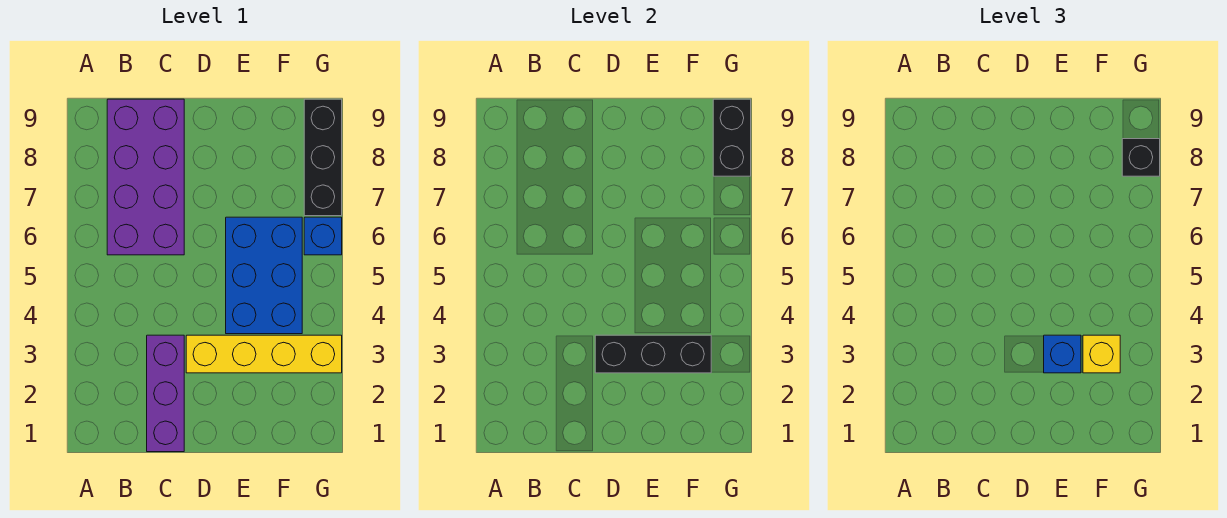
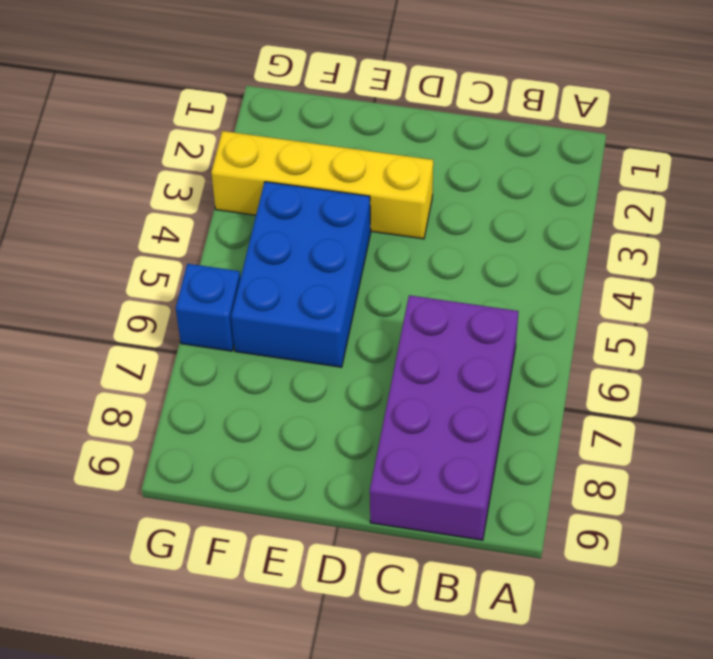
none -> purple 1x3 brick [147,335,184,452]
none -> black 1x3 brick [304,99,342,216]

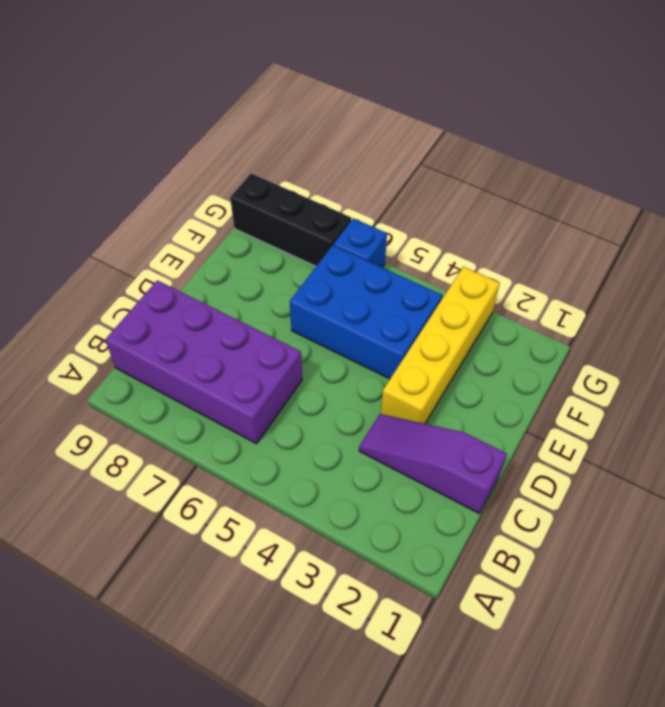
purple 1x3 slope [359,414,507,514] -> purple 1x3 brick [147,335,184,452]
none -> black 1x3 brick [595,335,711,373]
none -> black 1x2 brick [713,99,751,176]

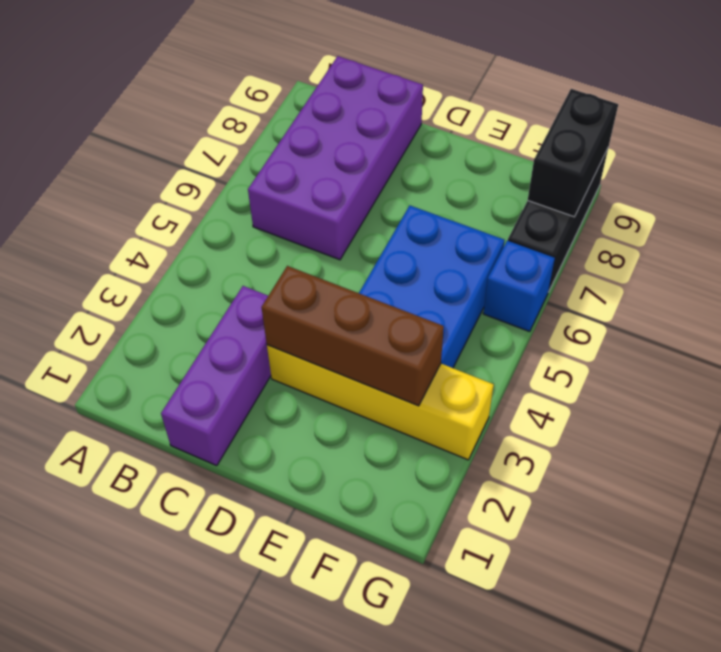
brown 1x3 brick [261,266,444,406] -> black 1x3 brick [595,335,711,373]
none -> blue 1x1 brick [1044,335,1081,373]
none -> yellow 1x1 brick [1083,335,1120,373]

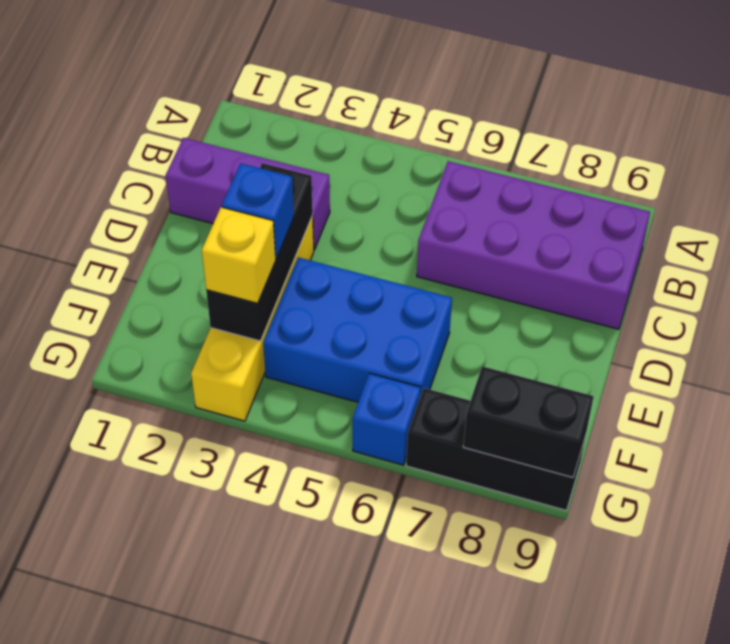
none -> black 1x1 brick [1122,139,1160,176]

